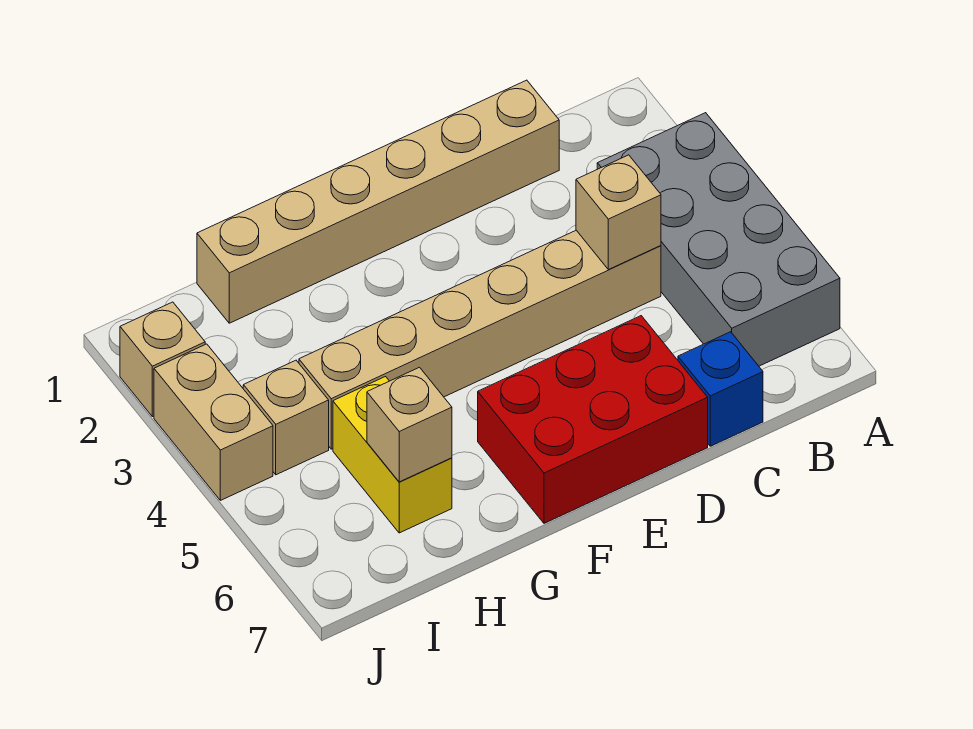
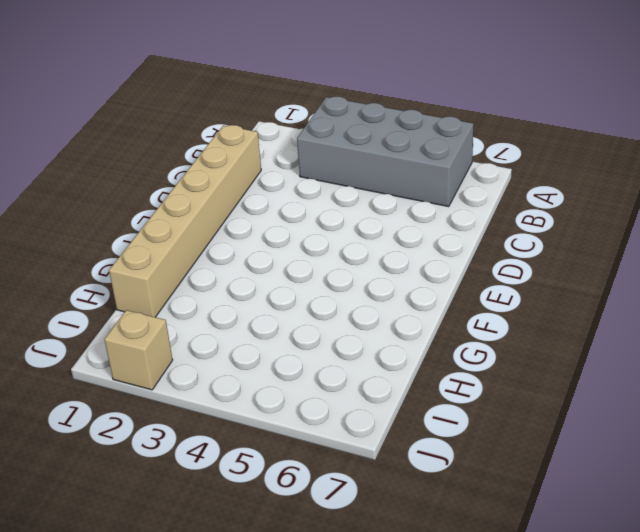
none -> tan 1x6 brick [299,230,661,449]
none -> blue 1x1 brick [678,332,763,446]

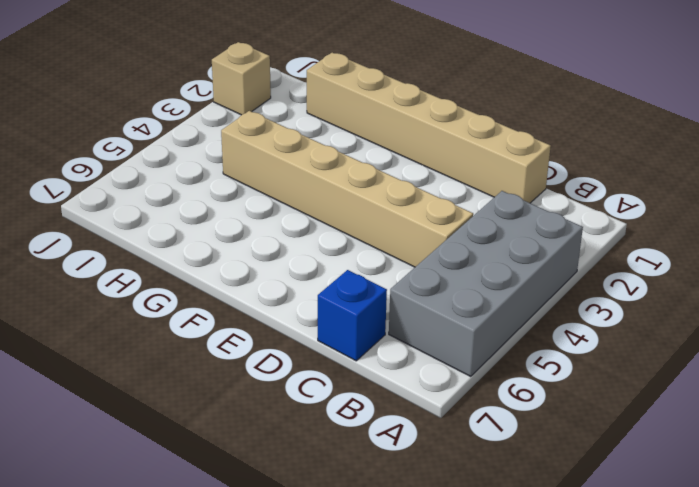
none -> red 2x3 brick [478,316,708,523]
none -> yellow 1x2 brick [333,377,452,533]

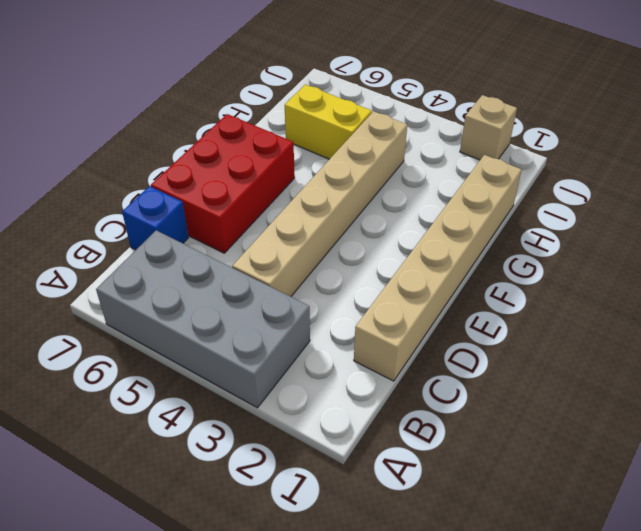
none -> tan 1x1 brick [243,360,329,475]
none -> tan 1x2 brick [154,344,273,500]

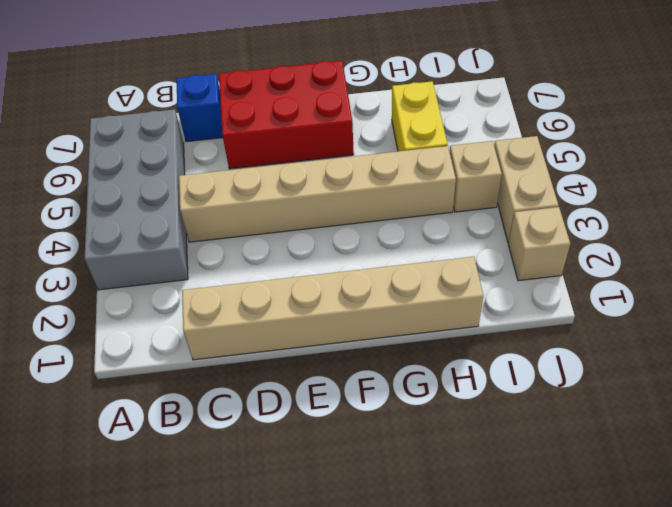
none -> tan 1x1 brick [576,155,661,270]
none -> tan 1x1 brick [367,367,452,482]

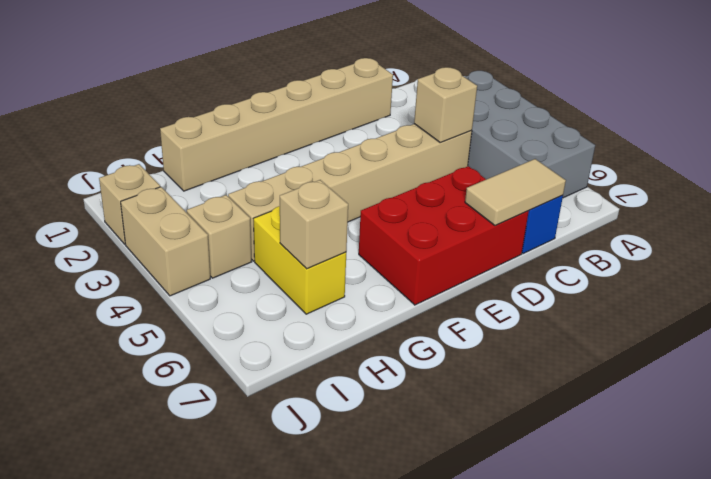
tan 1x2 tile [465,159,566,225] -> none

